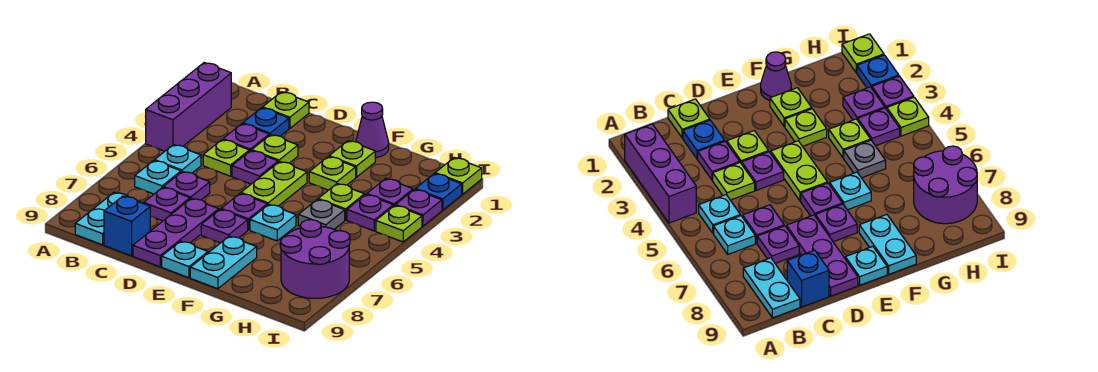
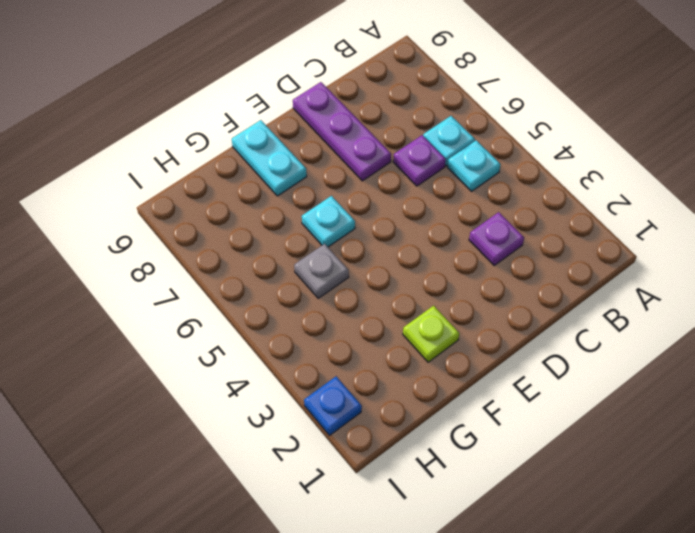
none -> purple 1x3 brick [146,63,231,151]
none -> cyan 1x2 plate [75,192,128,245]
none -> lime 1x1 plate [263,92,309,128]
none -> blue 1x1 plate [243,108,289,136]

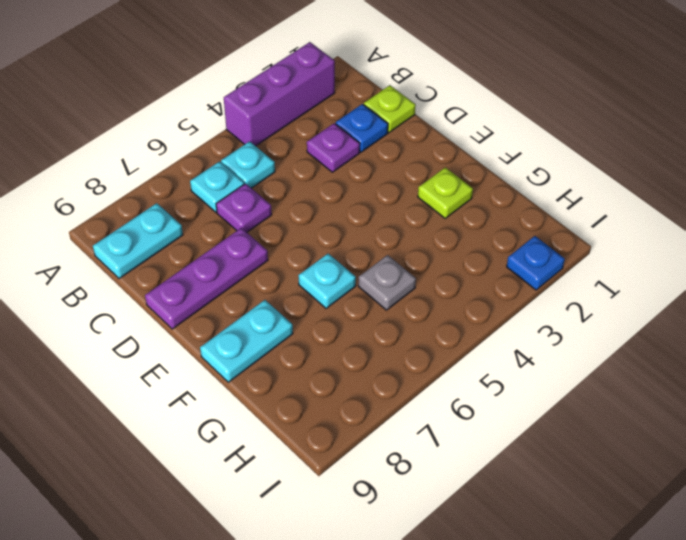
none -> lime 1x1 plate [203,140,249,176]
none -> purple 1x1 plate [144,187,190,221]
none -> blue 1x1 brick [104,196,150,256]
none -> lime 1x1 plate [252,135,298,163]

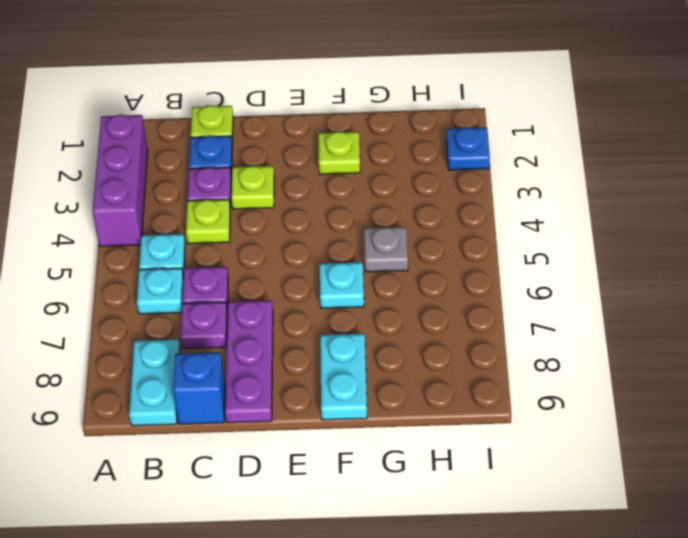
none -> purple 1x1 plate [232,151,278,184]
none -> lime 1x2 plate [241,162,307,206]
none -> purple 1x1 plate [221,193,267,230]
none -> purple 1x1 plate [201,209,248,243]

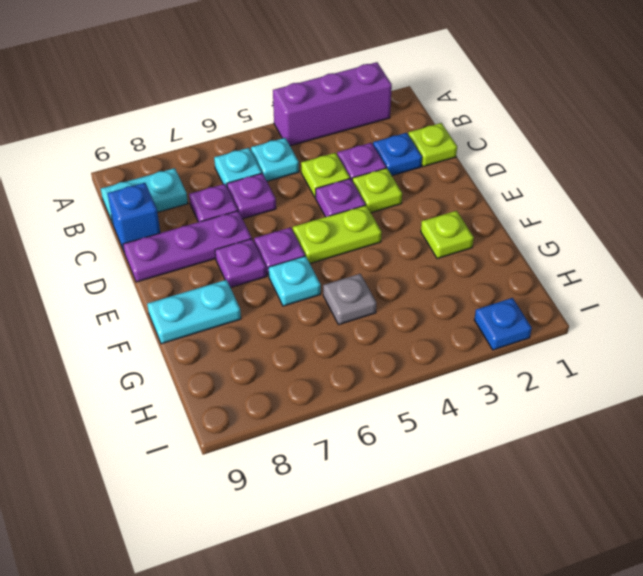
none -> cyan 1x1 plate [162,241,208,278]
none -> purple 1x1 cone [356,102,389,158]
none -> lime 1x1 plate [309,157,356,190]
none -> lime 1x1 plate [318,183,365,220]

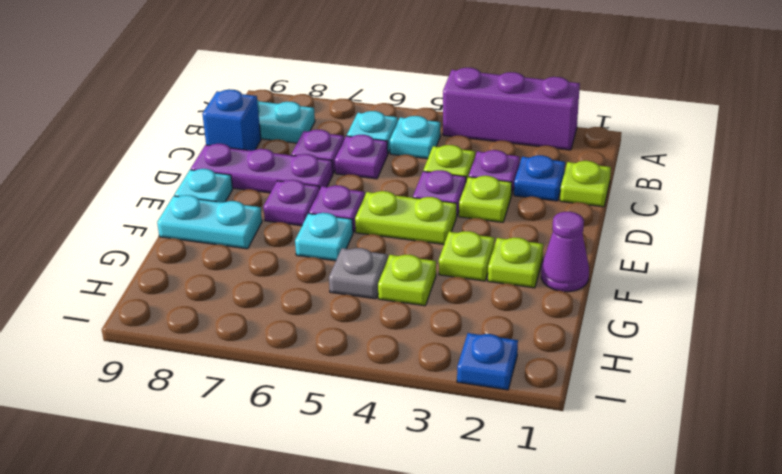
none -> purple 1x1 plate [367,179,413,206]
none -> purple 1x1 plate [347,195,393,231]
none -> purple 2x2 round brick [280,220,350,298]
none -> lime 1x1 plate [435,158,482,194]

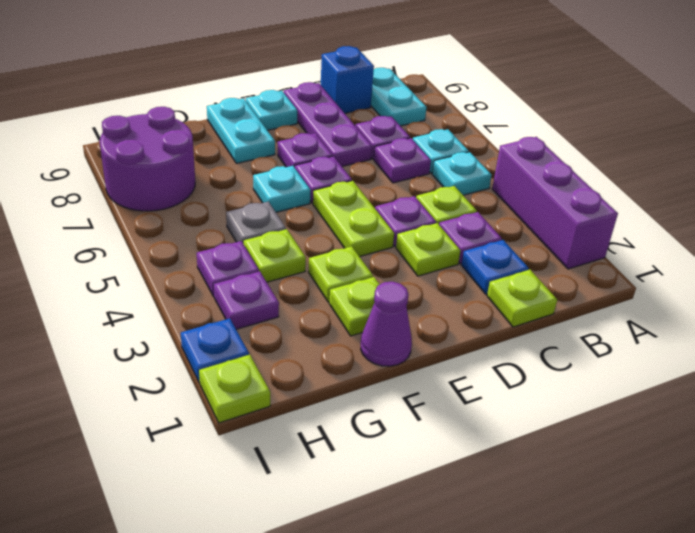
none -> purple 1x1 plate [396,189,442,226]
none -> lime 1x1 plate [376,205,422,242]

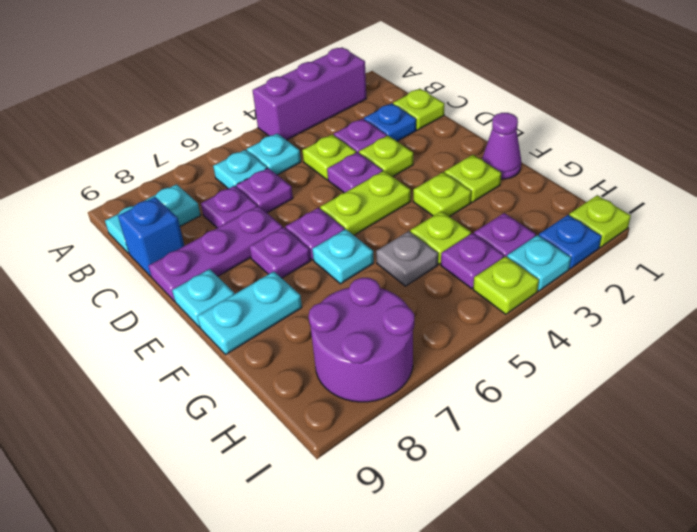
cyan 1x1 plate [507,235,571,291] -> purple 1x1 plate [396,189,442,226]

